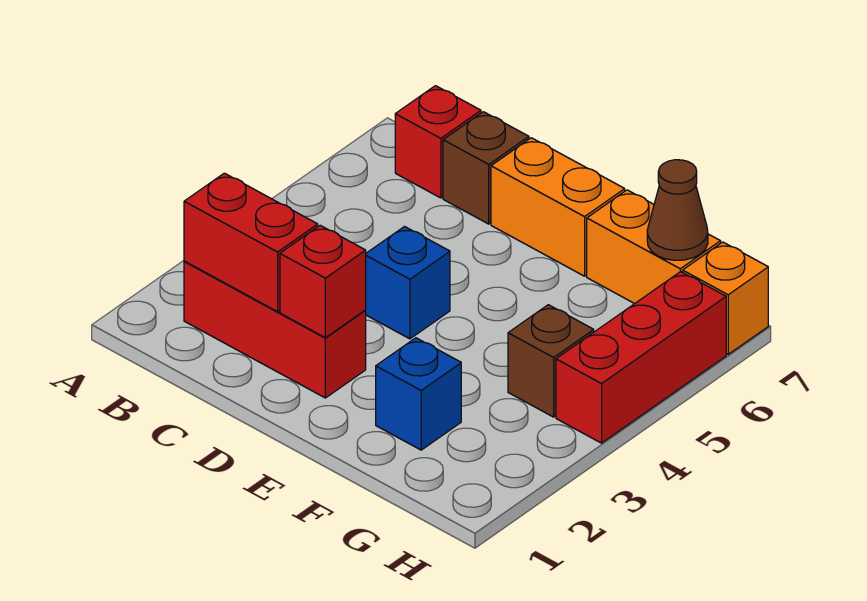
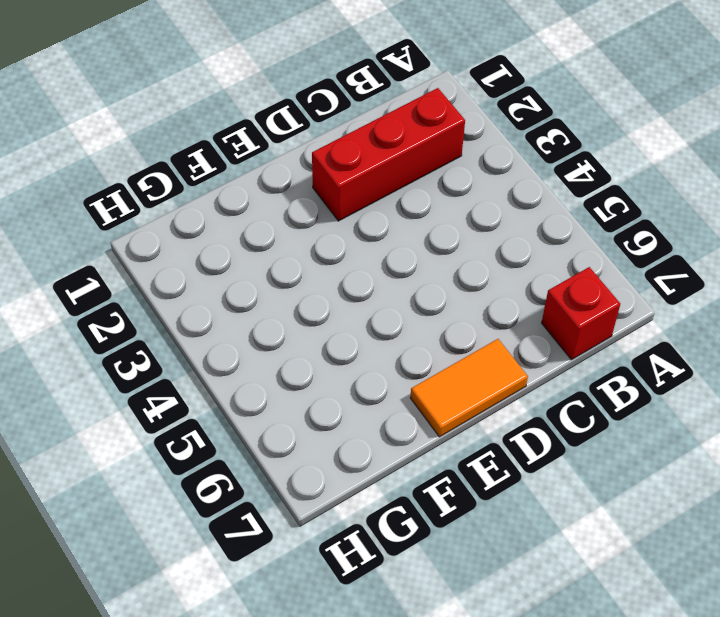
orange 1x2 tile [410,339,528,437] -> orange 1x2 brick [491,138,625,276]
none -> brown 1x1 brick [443,112,529,224]
none -> blue 1x1 brick [365,227,450,339]
none -> blue 1x1 brick [376,338,461,450]

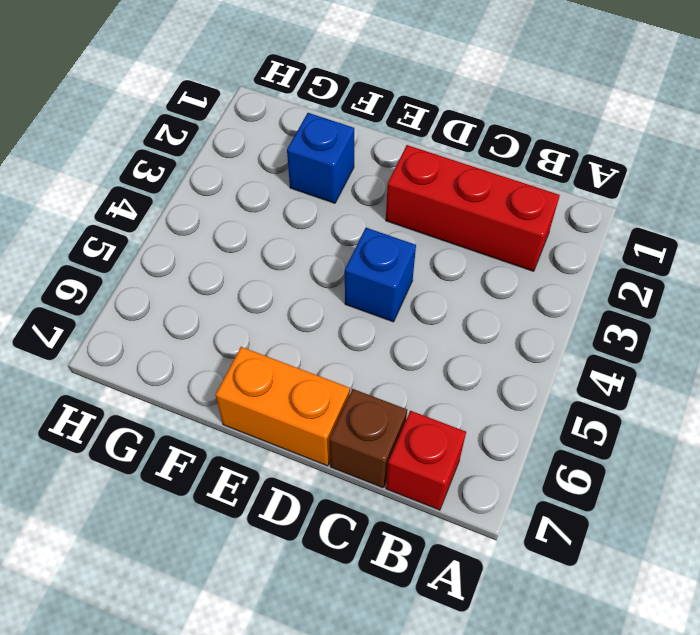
none -> orange 1x2 brick [587,190,721,304]
none -> brown 1x1 brick [508,305,594,417]
none -> red 1x3 brick [556,272,726,443]

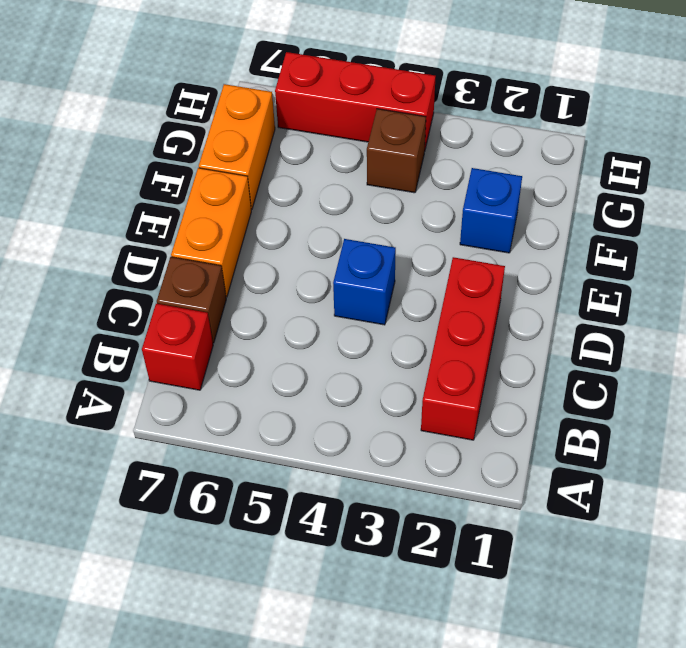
none -> orange 1x1 brick [683,242,768,354]
none -> red 1x2 brick [184,173,318,312]
none -> red 1x1 brick [280,225,366,338]

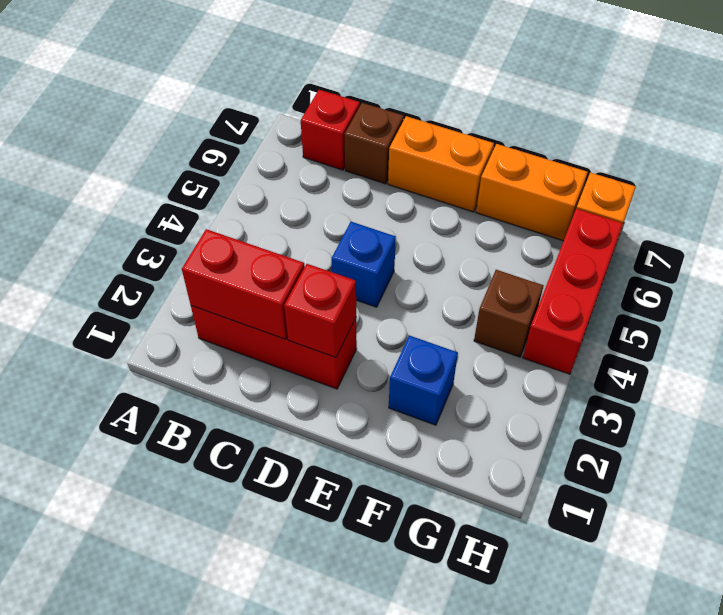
none -> brown 1x1 cone [647,160,708,260]

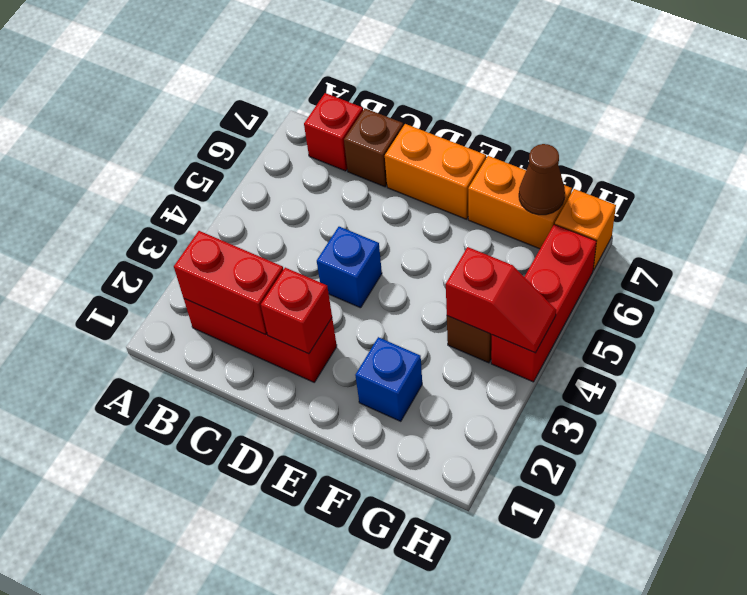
red 1x2 slope [446,247,556,353] -> none

